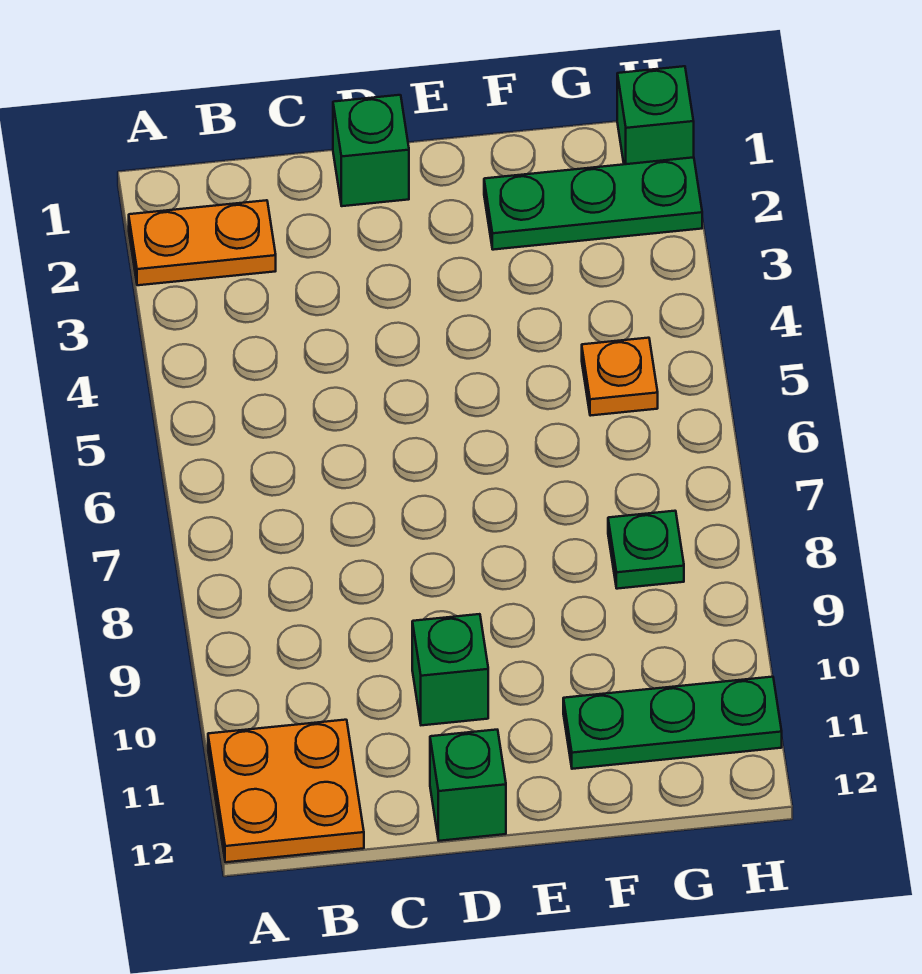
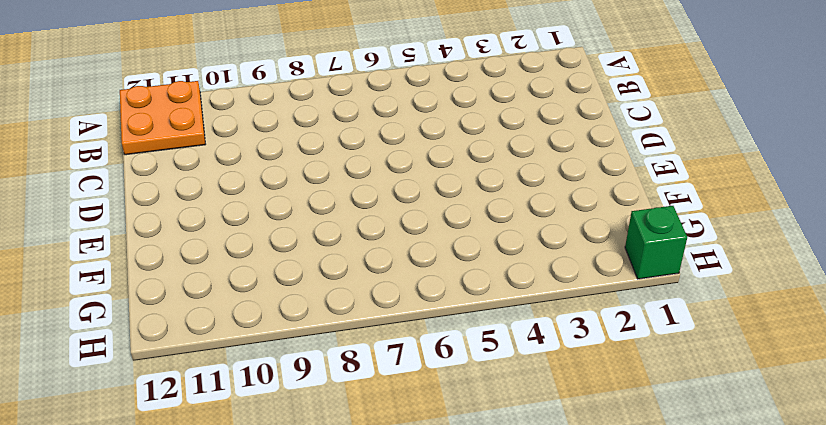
none -> orange 1x2 plate [129,200,276,285]
none -> green 1x1 brick [333,95,409,206]

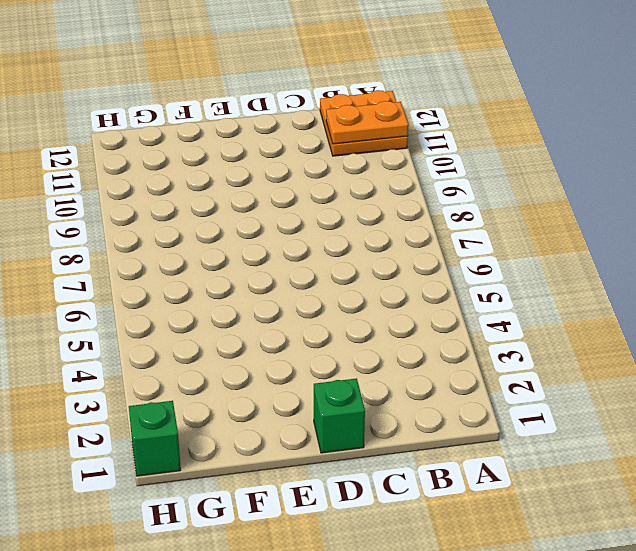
orange 1x2 plate [326,101,408,144] -> orange 1x2 plate moved to [129,200,276,285]
none -> green 1x1 brick [412,614,488,725]
none -> green 1x1 brick [430,730,506,841]

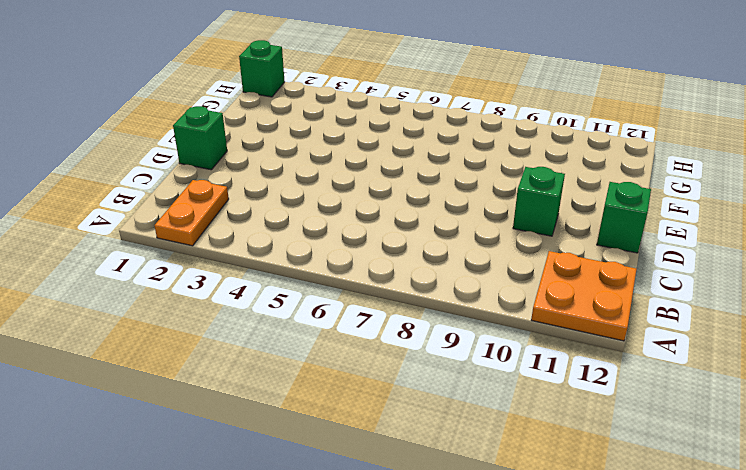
none -> green 1x3 plate [484,157,702,250]
none -> green 1x3 plate [563,677,782,769]

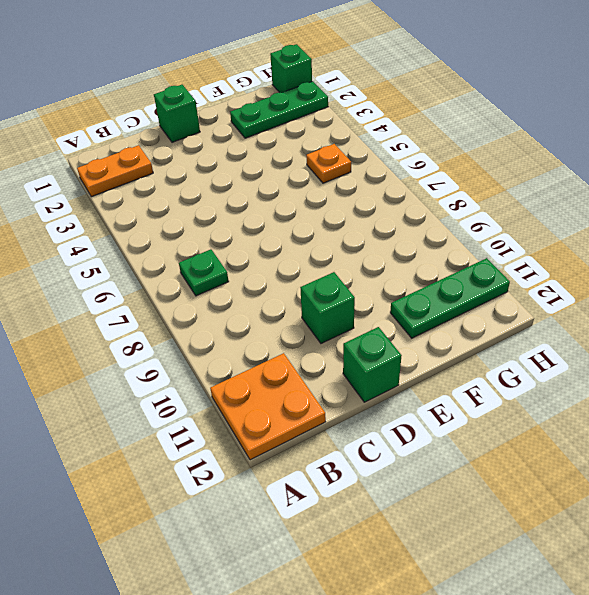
green 1x1 plate [179,249,229,296] -> green 1x1 plate moved to [608,511,684,589]

